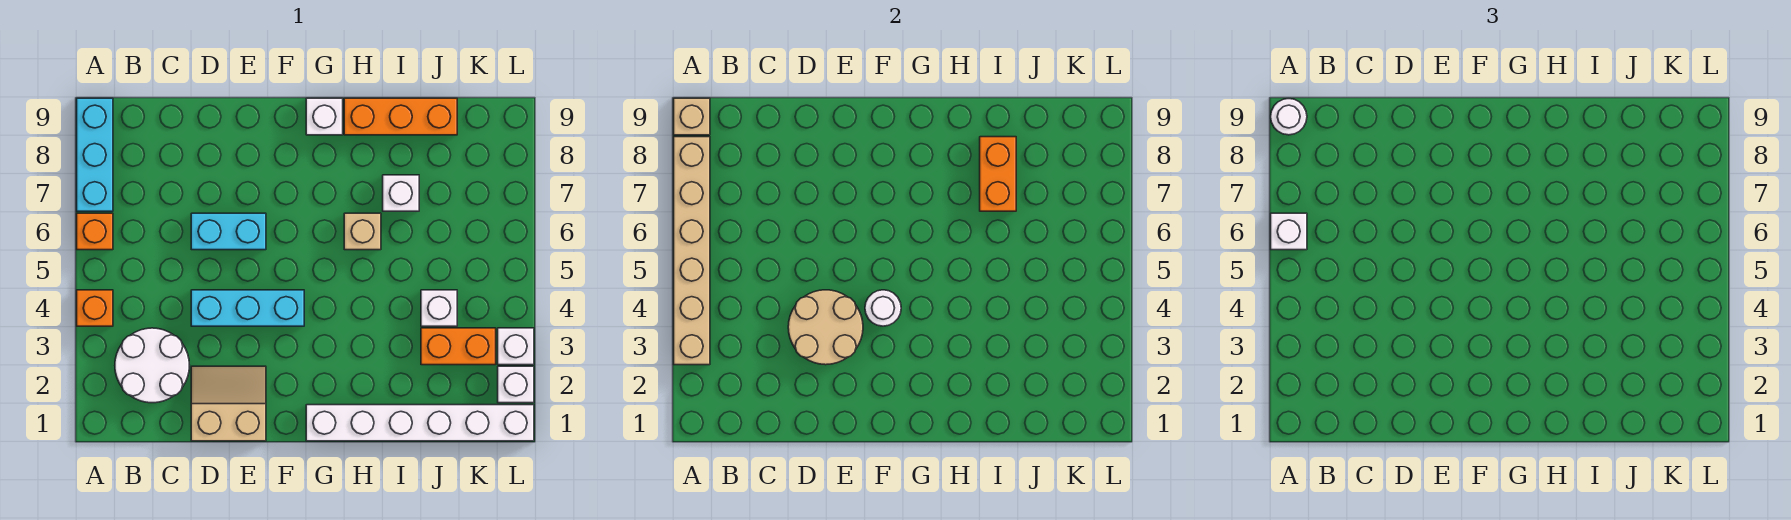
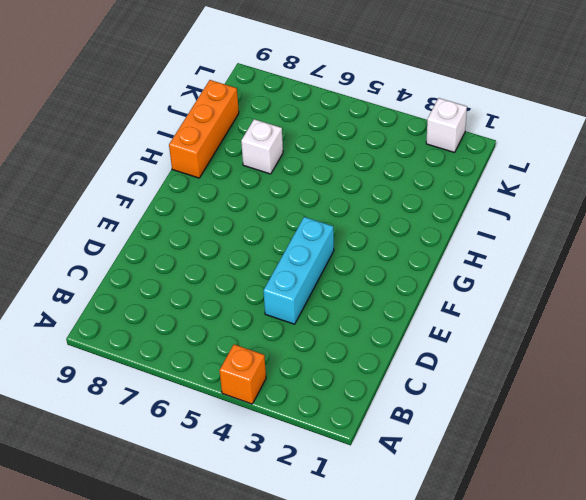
none -> orange 1x1 brick [77,213,113,250]
none -> cyan 1x3 brick [77,98,113,211]
none -> white 2x2 round brick [115,328,190,403]

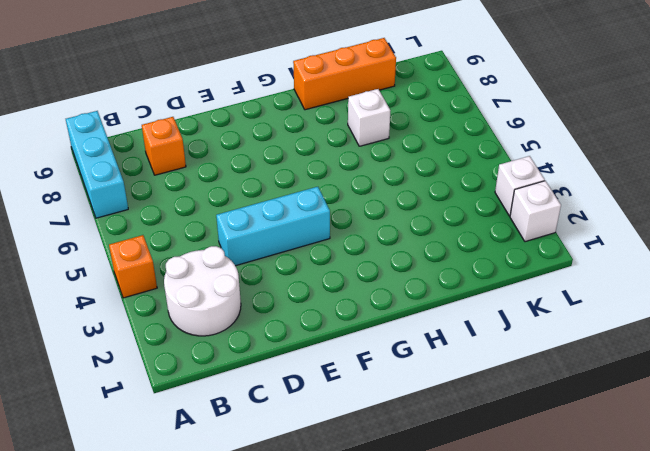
orange 1x1 brick [142,117,186,175] -> orange 1x1 brick moved to [77,213,113,250]
none -> tan 2x2 slope [191,366,266,441]
none -> cyan 1x2 brick [191,213,266,250]
none -> white 1x6 brick [306,405,534,441]

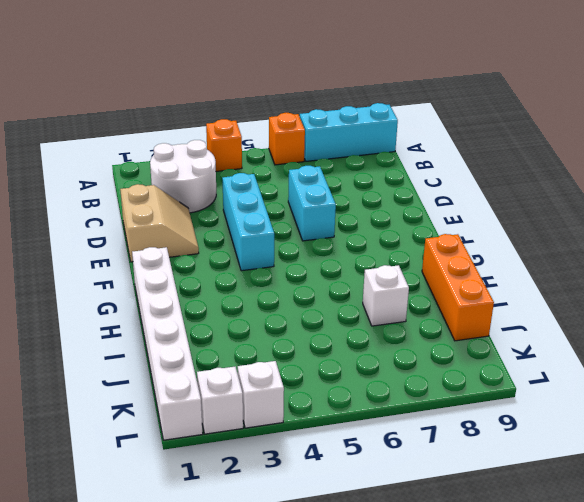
none -> white 1x1 brick [306,98,343,135]
none -> tan 1x1 brick [344,213,381,250]
none -> orange 1x2 brick [421,328,496,365]

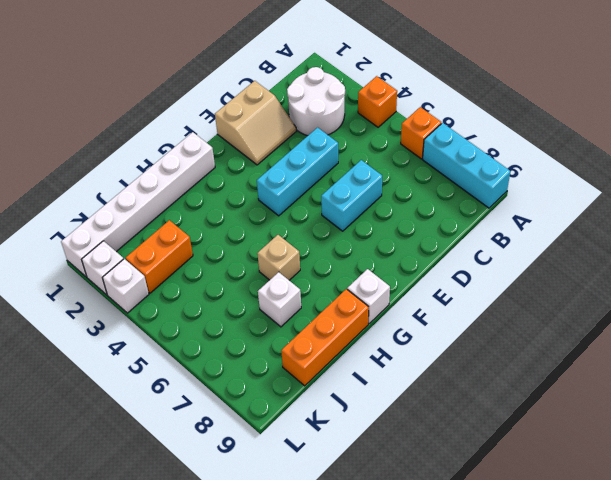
none -> white 1x1 brick [421,290,457,326]
none -> tan 1x6 brick [674,137,710,365]
none -> tan 1x1 brick [674,98,710,135]

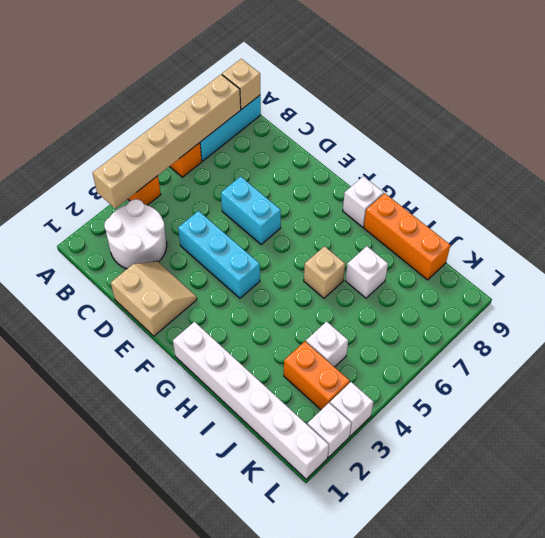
none -> tan 2x2 round brick [788,290,863,365]
none -> white 1x1 round brick [865,290,901,326]
none -> orange 1x2 brick [980,137,1016,211]

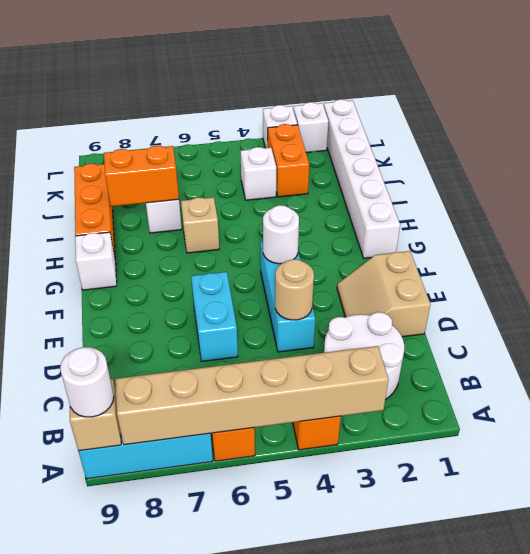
tan 1x1 round brick [275,259,314,320] -> tan 2x2 round brick [788,290,863,365]
none -> white 1x1 brick [1271,213,1307,250]

